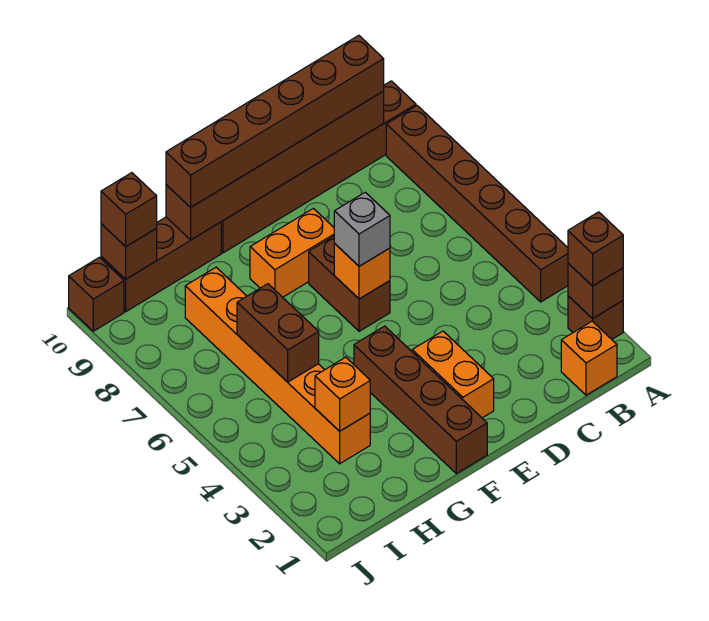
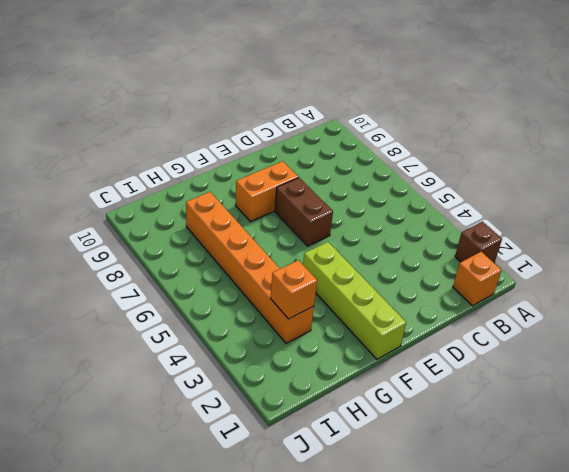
lime 1x4 brick [303,242,406,359] -> brown 1x4 brick [354,326,487,474]
none -> brown 1x6 brick [386,106,568,302]
none -> brown 1x6 brick [221,81,416,253]
none -> orange 1x2 brick [412,331,494,418]

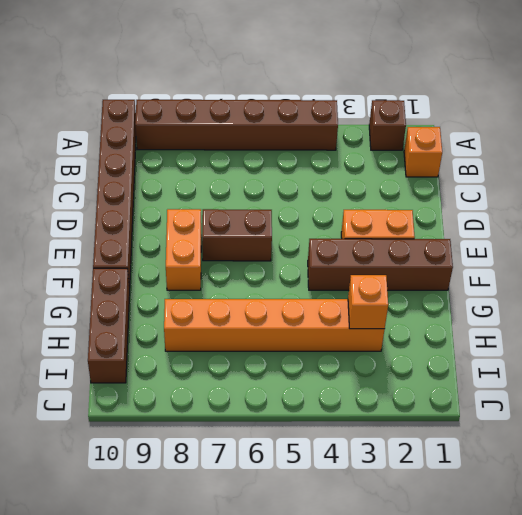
none -> brown 1x1 brick [69,257,124,331]
none -> brown 1x1 brick [568,263,623,319]
none -> brown 1x6 brick [166,91,384,240]

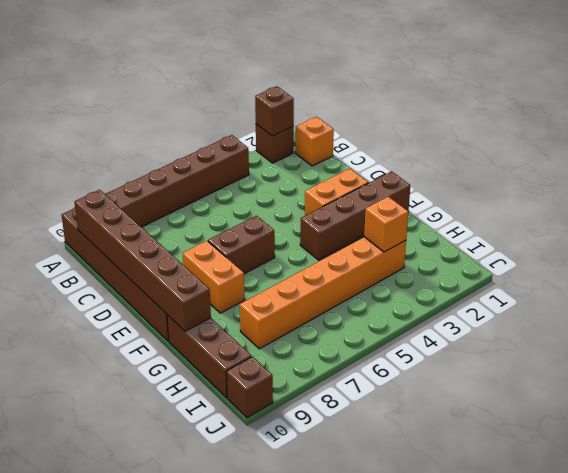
none -> orange 1x1 brick [334,244,390,299]
none -> brown 1x2 brick [237,284,319,382]
none -> brown 1x1 brick [101,224,157,279]

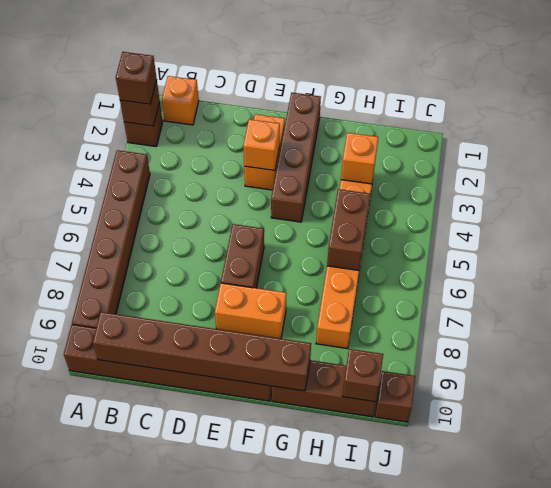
orange 1x1 brick [243,119,280,170] -> orange 1x1 brick moved to [334,244,390,299]
none -> brown 1x6 brick [166,35,384,207]
none -> grey 1x1 brick [334,192,390,266]
none -> brown 1x1 brick [101,173,157,247]

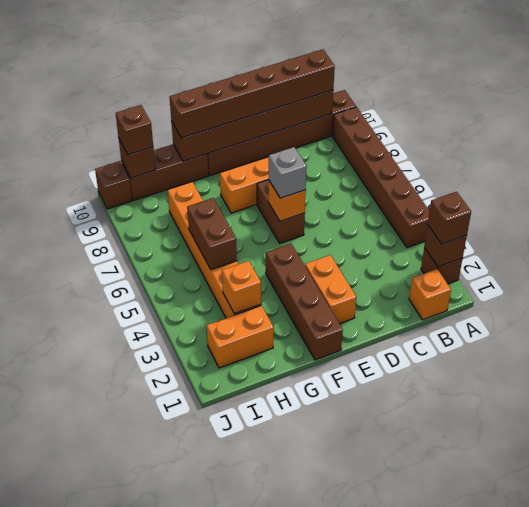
orange 1x2 brick [207,306,274,368] -> none

